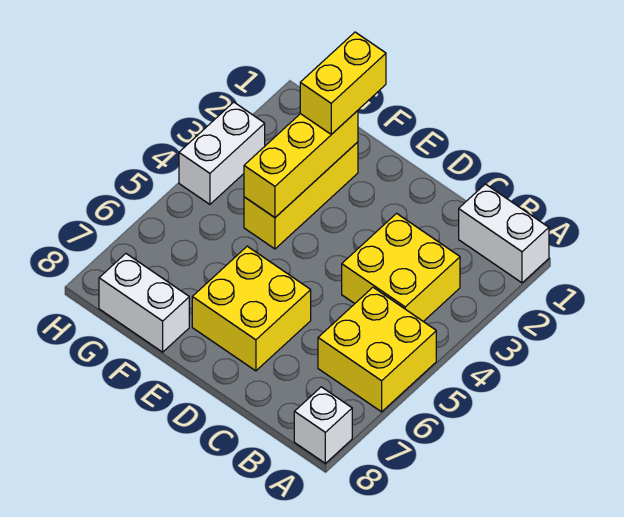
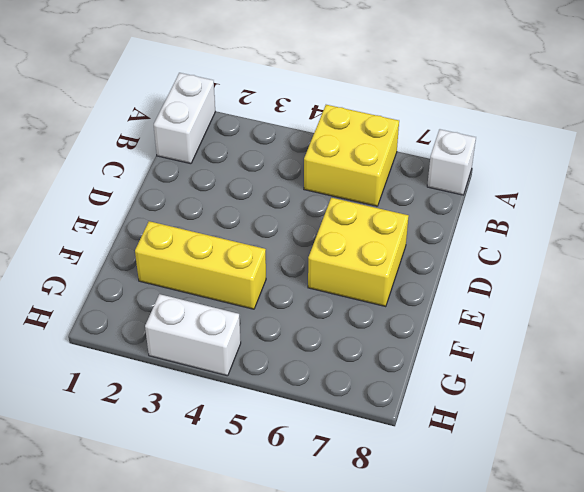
none -> yellow 2x2 brick [342,213,460,322]
none -> white 1x2 brick [99,254,189,352]

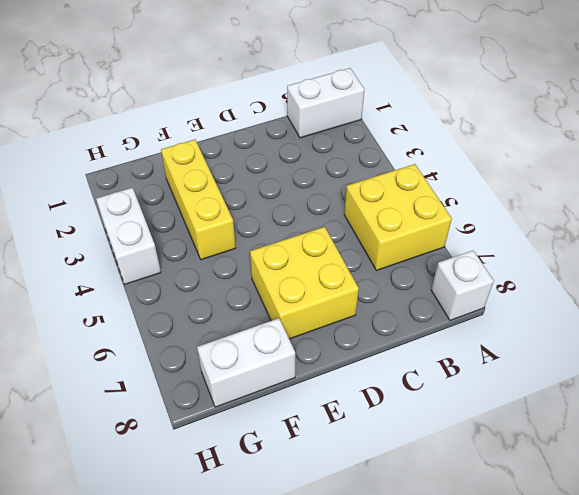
none -> yellow 2x2 brick [342,213,460,322]
none -> yellow 1x3 brick [244,111,358,217]

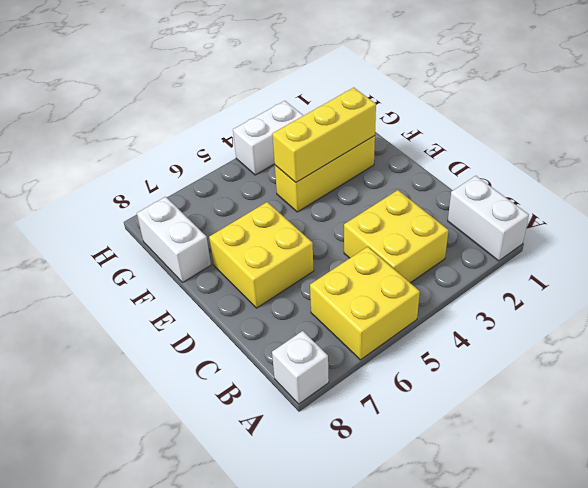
none -> yellow 1x2 brick [300,32,386,134]

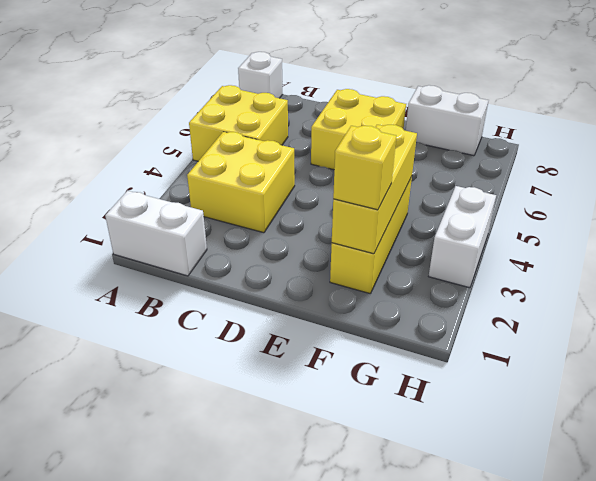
yellow 1x1 brick [333,126,396,210] -> yellow 1x2 brick [300,32,386,134]

